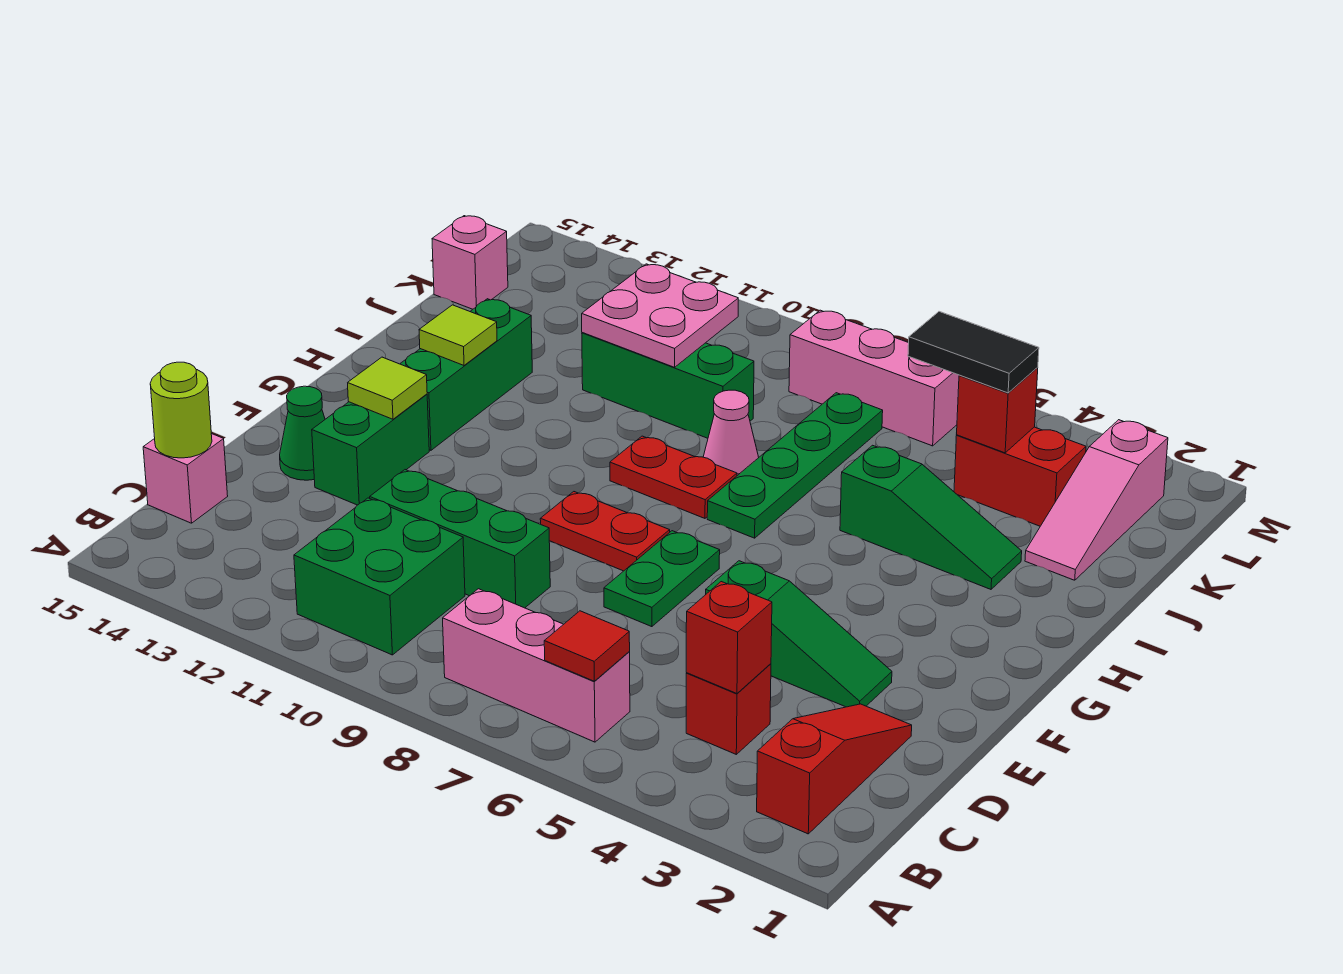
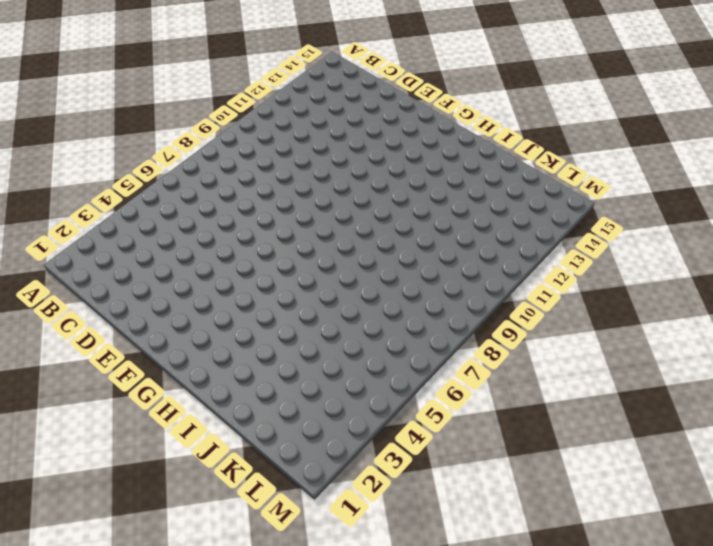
none -> red 1x3 slope [757,704,912,834]
none -> pink 1x3 brick [443,589,630,742]
none -> green 2x2 brick [294,498,465,655]

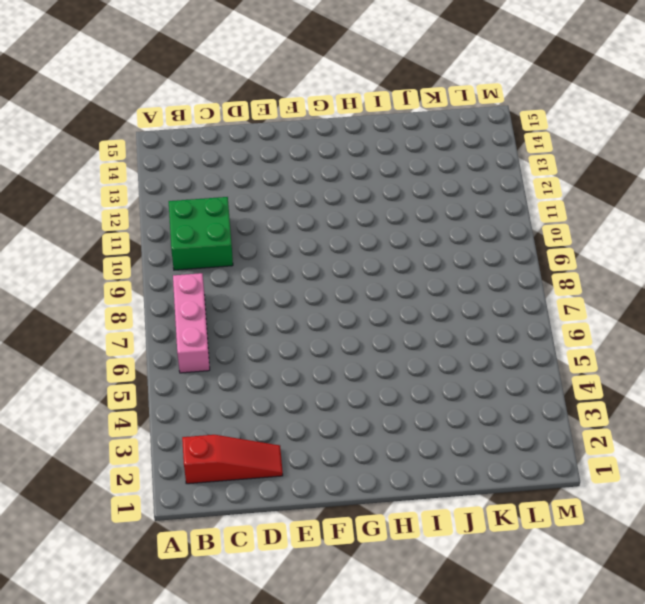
none -> red 1x1 brick [686,664,771,754]
none -> pink 1x1 brick [143,433,228,523]
none -> green 1x3 brick [370,470,550,608]

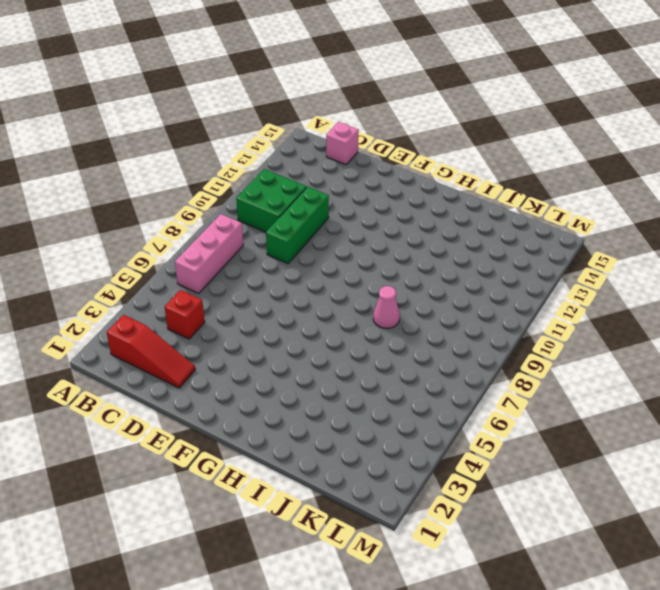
none -> green 1x3 slope [706,561,892,707]
none -> green 1x2 plate [604,531,720,627]
none -> green 1x2 brick [312,394,429,505]

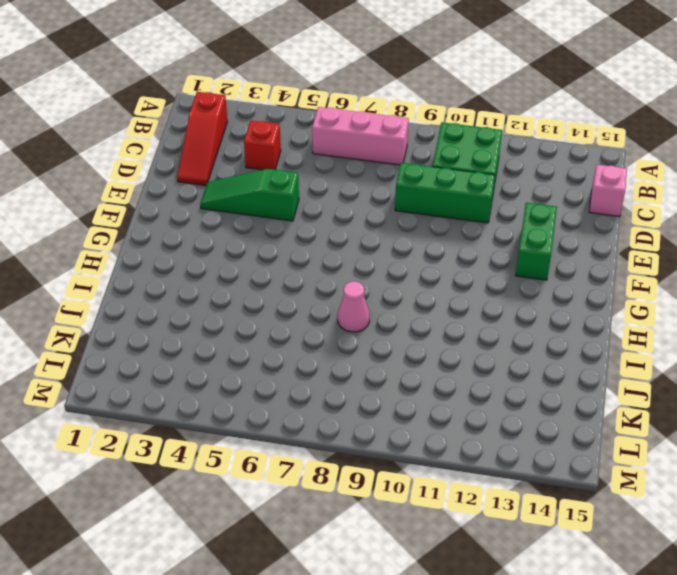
none -> green 1x2 plate [604,531,720,627]
none -> green 1x1 cone [280,386,325,480]
none -> red 1x2 plate [540,492,670,571]

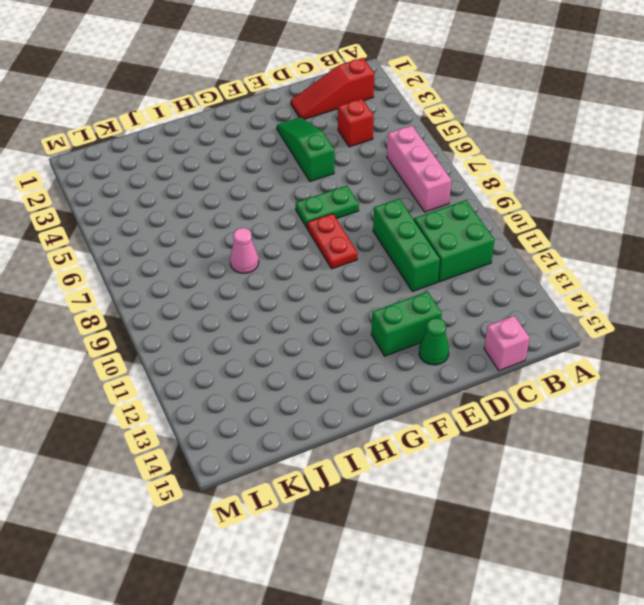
none -> green 1x3 brick [400,299,532,450]
none -> green 1x4 plate [707,393,883,538]
none -> red 1x2 plate [610,436,737,518]

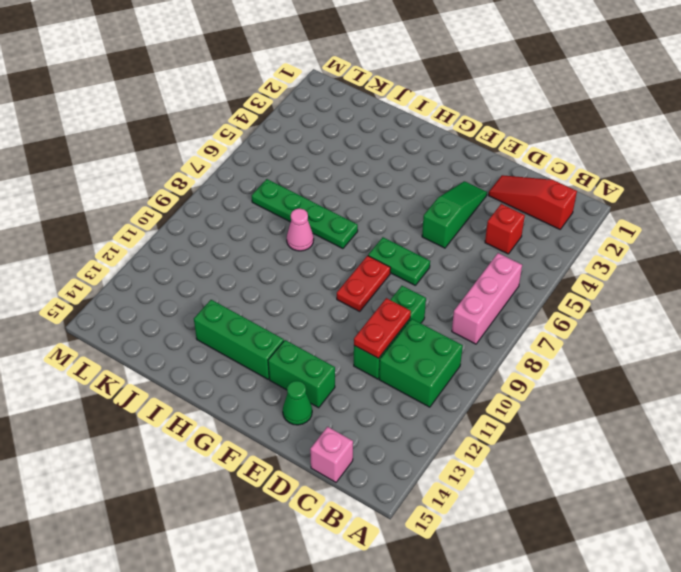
red 1x2 plate [354,298,411,358] -> red 1x2 plate moved to [610,436,737,518]
none -> green 1x3 slope [840,445,1022,589]
none -> pink 1x3 slope [1025,420,1168,580]
none -> green 1x3 brick [582,333,754,438]

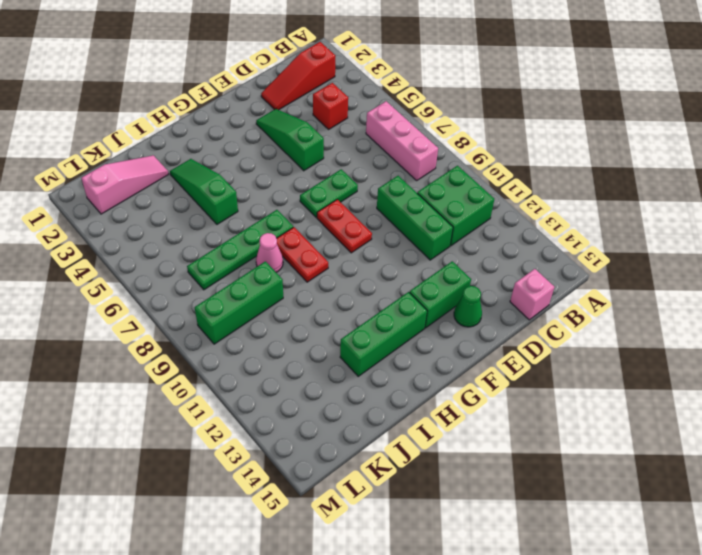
green 1x3 brick [195,261,283,344] -> green 1x3 brick turned to [582,333,754,438]
none -> red 1x2 brick [954,427,1086,526]
none -> pink 1x1 brick [432,216,508,309]
none -> pink 1x3 brick [789,310,959,446]

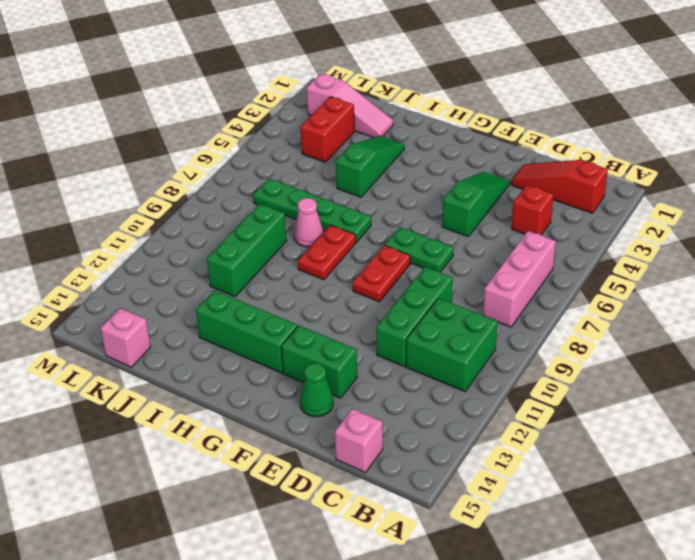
none -> pink 1x3 brick [789,310,959,446]
none -> red 1x1 tile [544,611,630,681]
none -> red 1x1 brick [686,582,772,693]

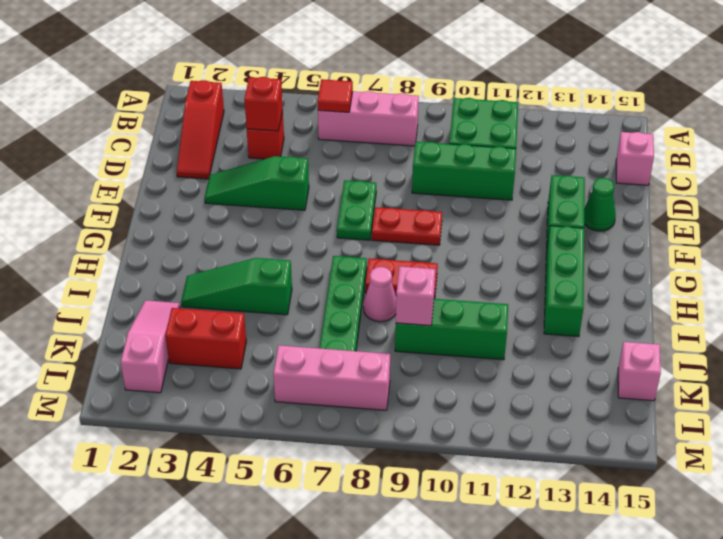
pink 1x1 brick [396,266,435,326] -> none
none -> lime 1x1 round brick [150,362,212,458]
none -> lime 1x1 tile [348,357,427,419]
none -> lime 1x1 tile [419,305,497,365]

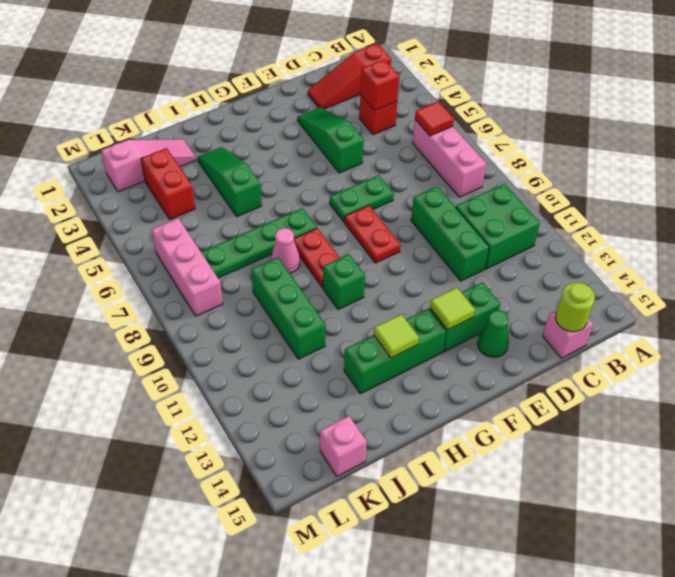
green 1x1 brick [323,254,365,310] -> none
none -> pink 2x2 plate [582,264,738,367]
none -> red 1x1 brick [956,367,1038,453]
none -> black 1x2 tile [908,312,1039,393]

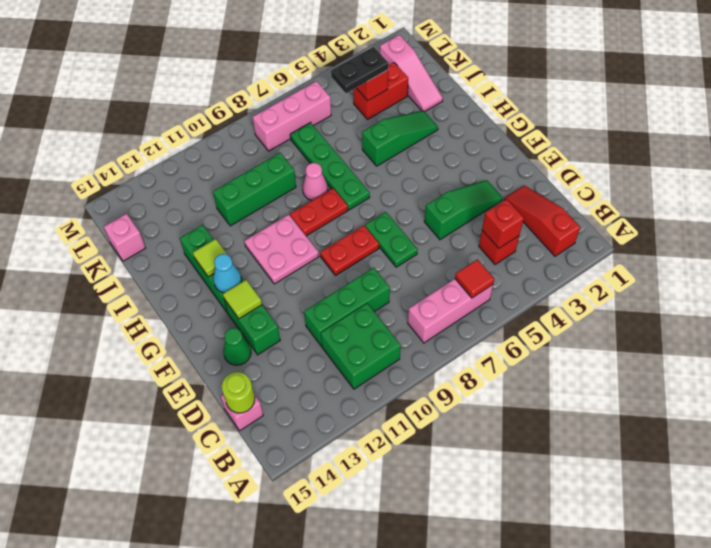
pink 2x2 plate [244,214,319,284] -> pink 2x2 plate moved to [582,264,738,367]
cyan 1x1 cone [213,254,241,293] -> none
black 1x2 plate [331,47,389,93] -> black 1x2 tile [908,312,1039,393]

